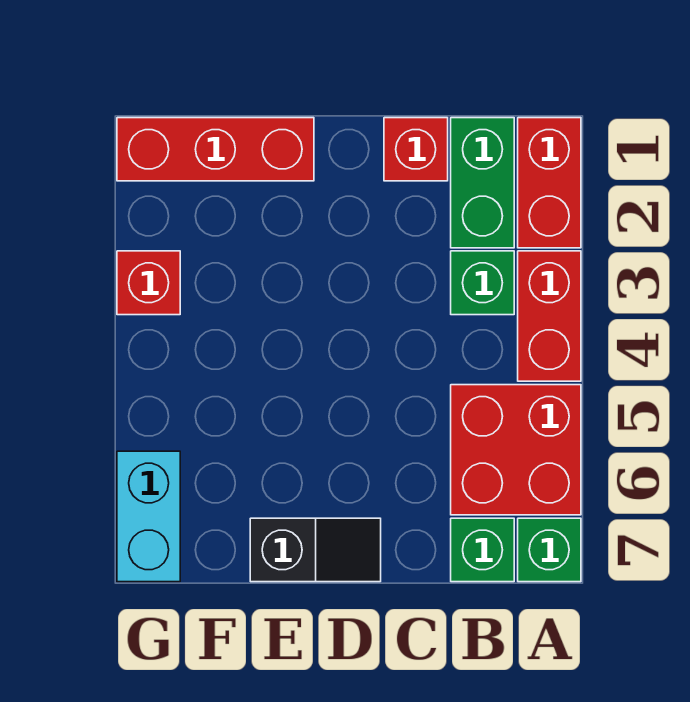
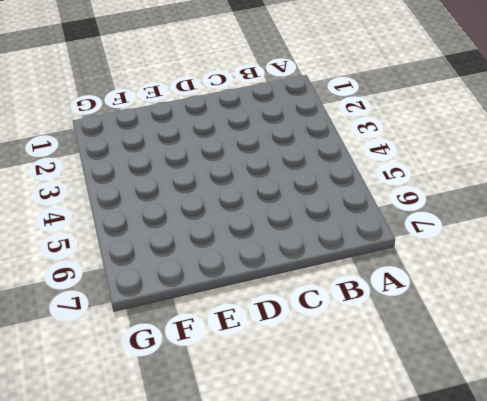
none -> red 1x2 brick [518,118,581,248]
none -> red 1x2 brick [518,251,581,381]
none -> red 2x2 brick [451,385,581,515]

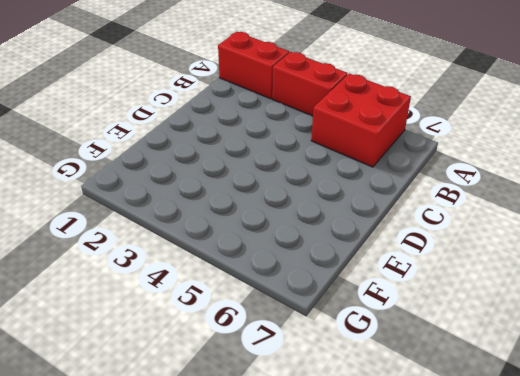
none -> green 1x1 brick [518,518,581,582]
none -> green 1x2 brick [451,118,514,248]
none -> green 1x1 brick [451,251,514,315]

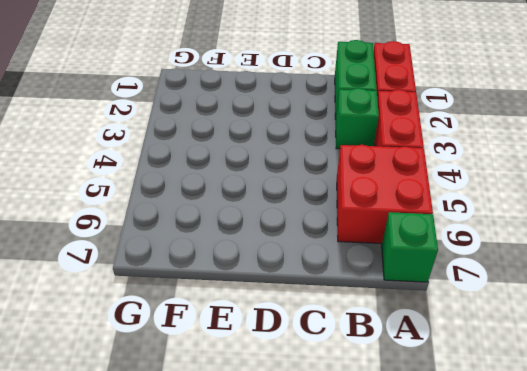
none -> green 1x1 brick [451,518,514,582]
none -> red 1x1 brick [384,118,448,181]
none -> black 1x2 slope [250,518,381,582]

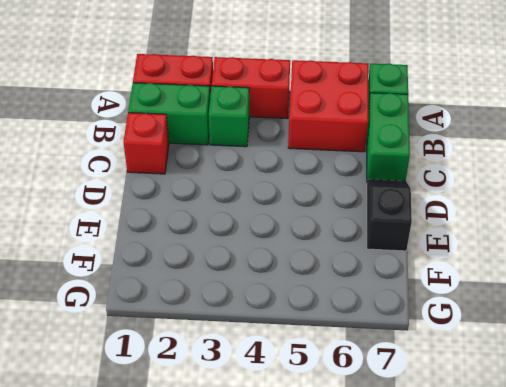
green 1x2 brick [367,93,410,181] -> green 1x1 brick [451,518,514,582]
none -> red 1x3 brick [117,118,314,181]
none -> red 1x1 brick [117,251,180,315]
none -> cyan 1x2 brick [117,451,180,582]

